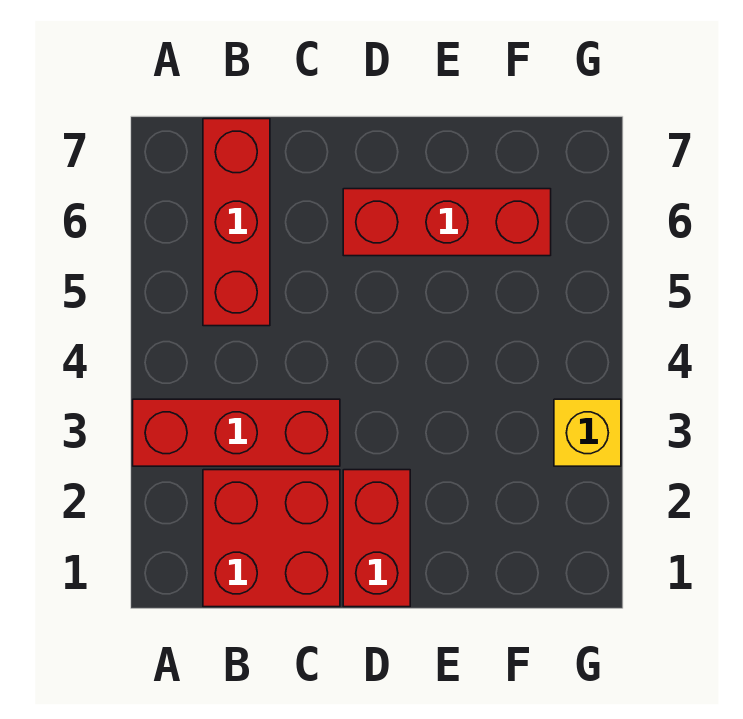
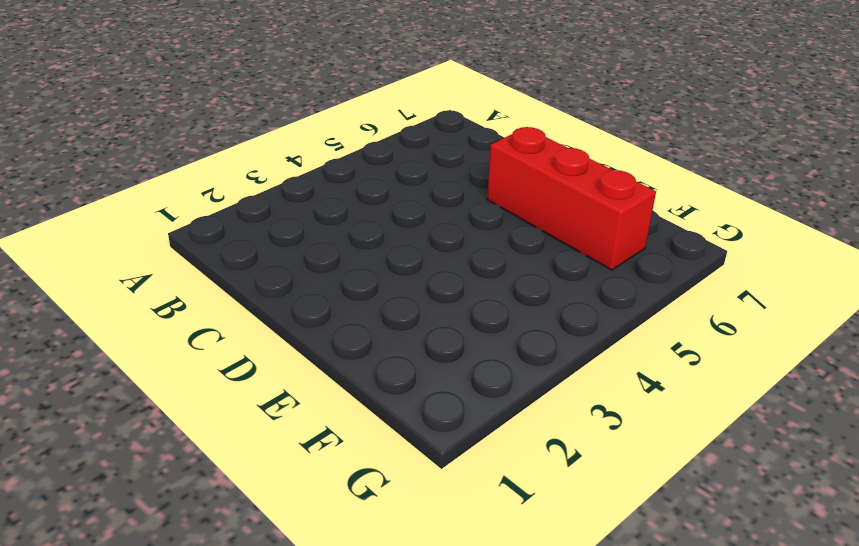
none -> red 1x3 brick [133,399,340,466]
none -> red 2x2 brick [203,470,340,607]

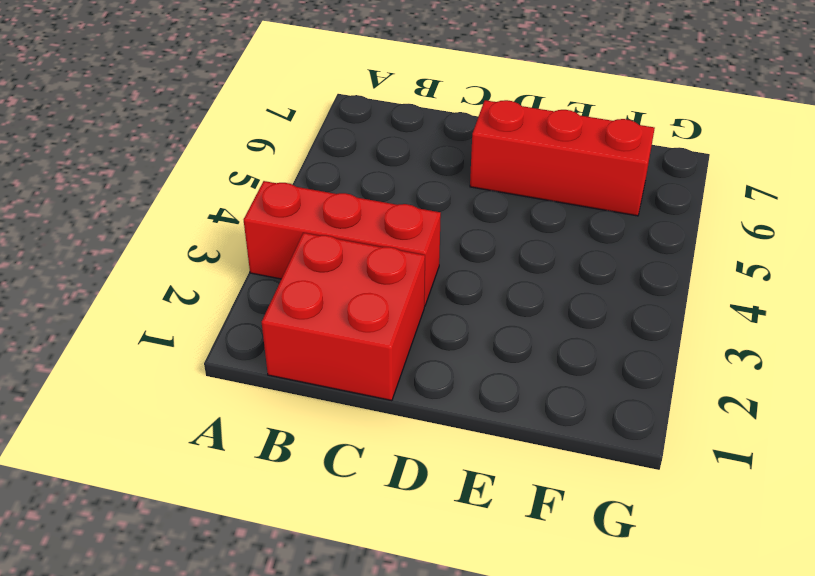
none -> red 1x3 brick [203,119,270,326]
none -> red 1x2 brick [343,470,410,607]

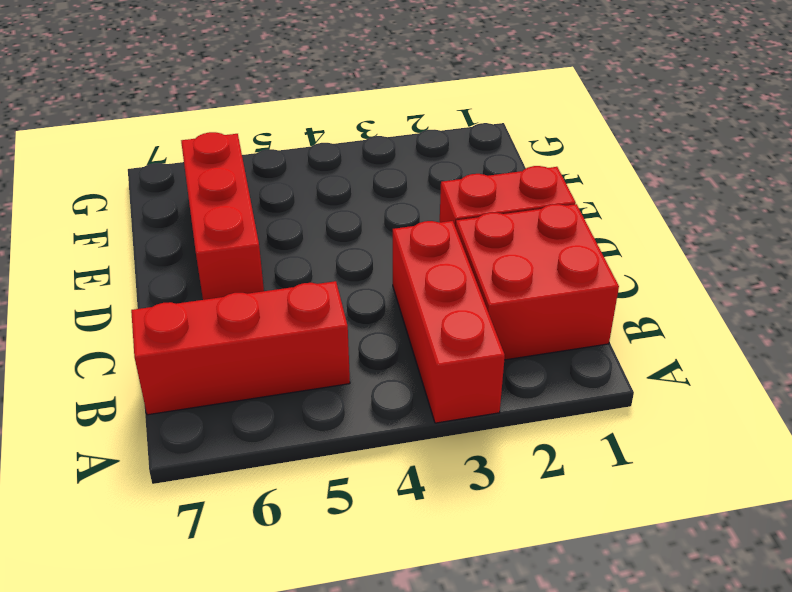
none -> yellow 1x1 brick [554,399,621,466]

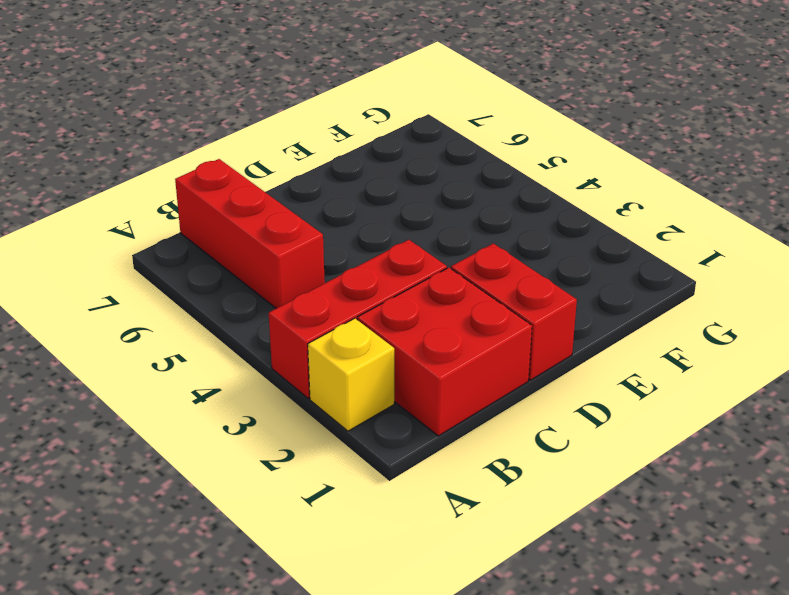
yellow 1x1 brick [308,318,394,431] -> yellow 1x1 brick moved to [554,399,621,466]
none -> red 1x3 brick [343,189,551,256]

